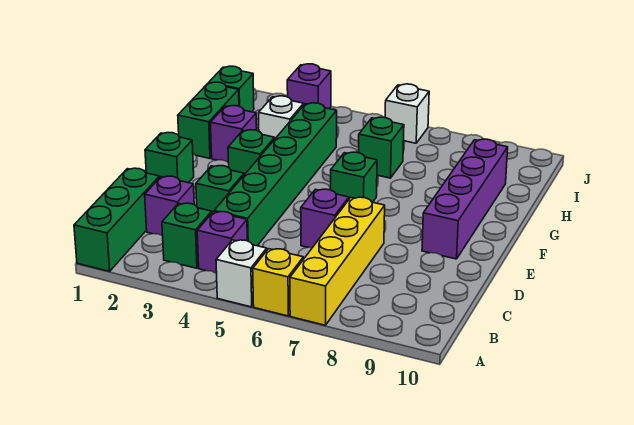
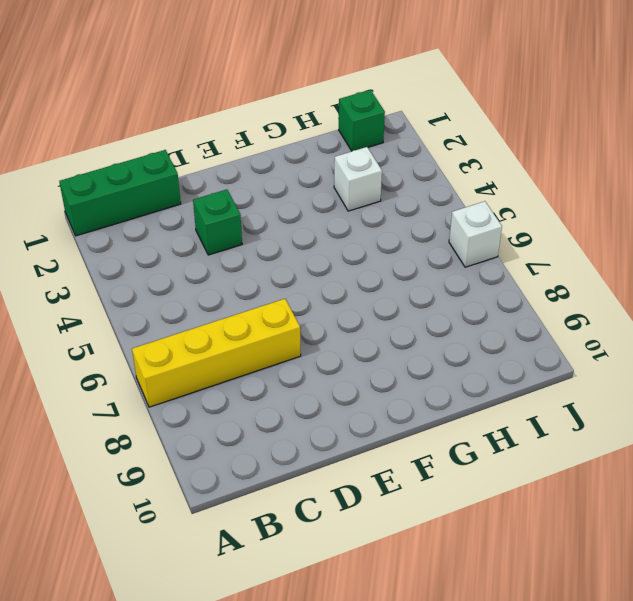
none -> white 1x1 brick [216,240,267,307]
none -> yellow 1x1 brick [253,249,303,316]
none -> green 1x1 brick [162,203,212,268]

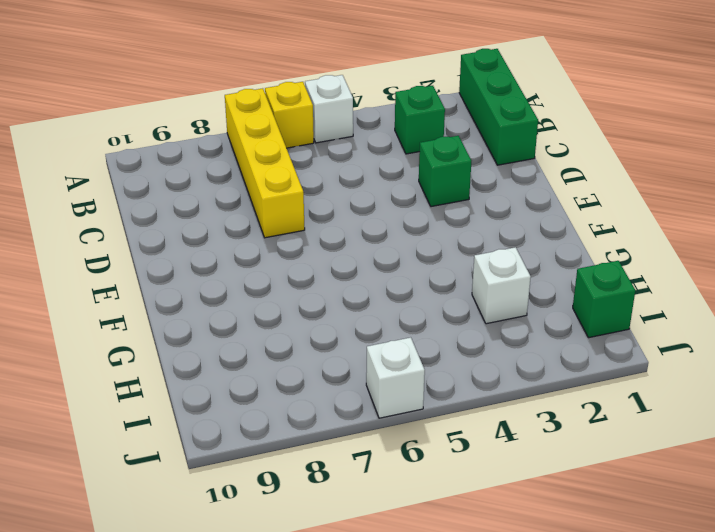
none -> purple 1x1 brick [197,212,247,273]
none -> purple 1x1 brick [145,176,194,236]
none -> green 1x6 brick [214,103,337,246]

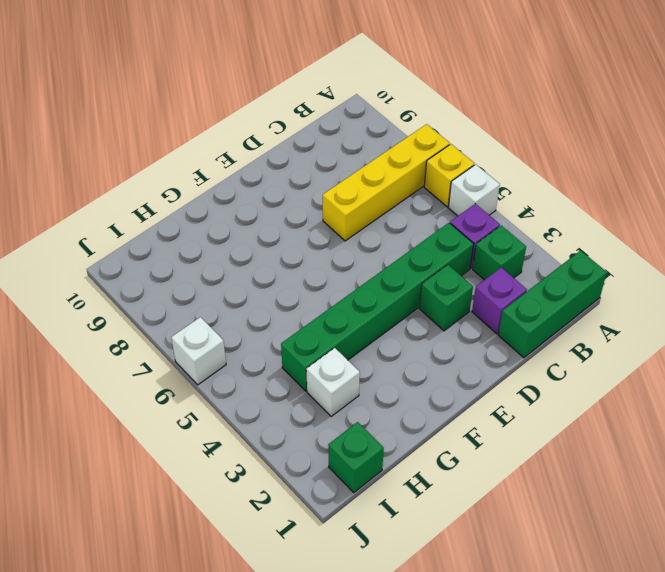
none -> purple 1x1 brick [301,189,349,248]
none -> green 1x1 brick [145,133,194,183]
none -> purple 1x4 brick [422,139,508,259]

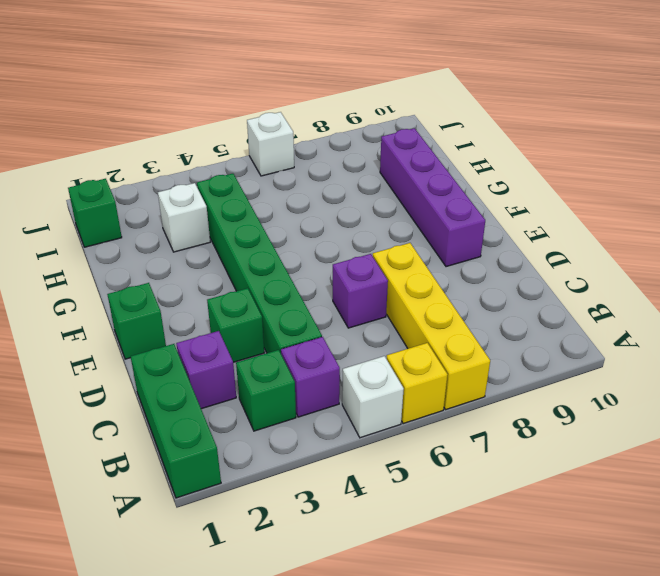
none -> green 1x1 brick [228,130,275,175]
none -> green 1x1 brick [331,152,377,202]
none -> green 1x2 brick [178,82,239,159]

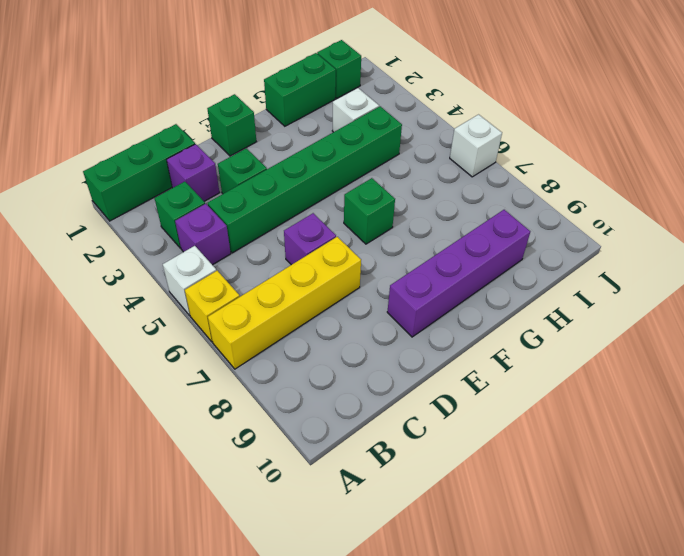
none -> green 1x1 brick [228,130,275,175]
none -> purple 1x1 brick [210,106,257,162]
none -> green 1x1 brick [359,117,404,178]

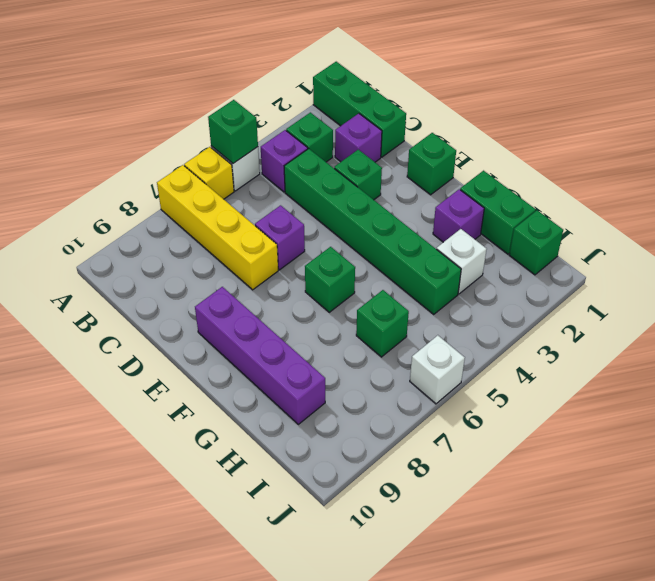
green 1x1 brick [208,100,258,163] -> green 1x1 brick moved to [228,130,275,175]
none -> purple 1x1 brick [287,64,331,109]

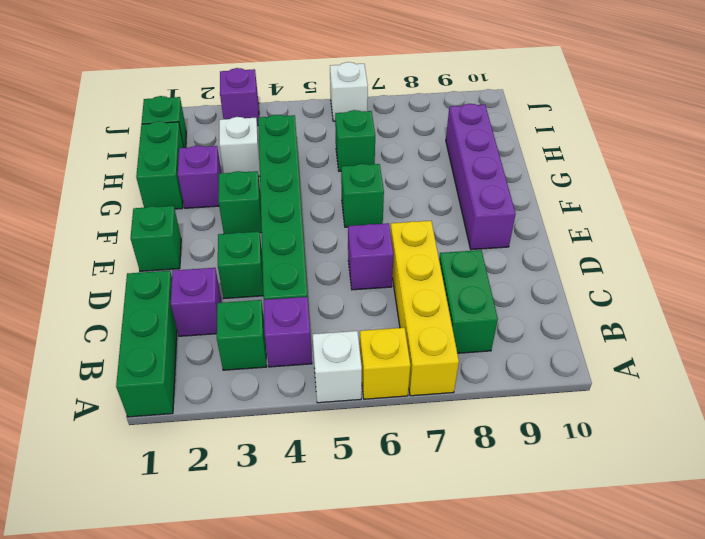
green 1x2 brick [439,250,498,353] -> none

